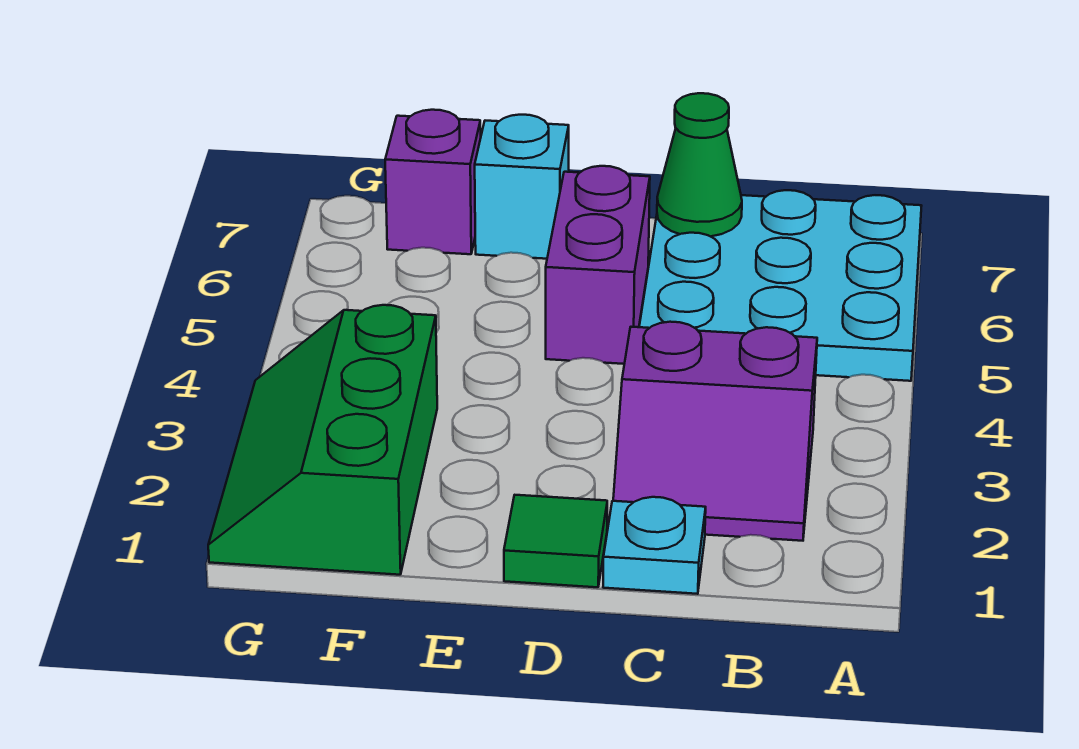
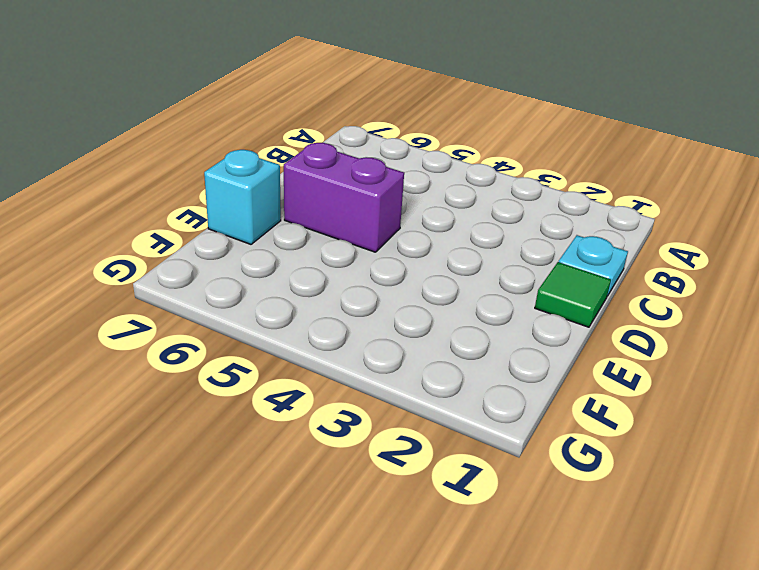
none -> cyan 3x3 plate [639,190,921,381]
none -> purple 2x2 slope [613,322,817,541]

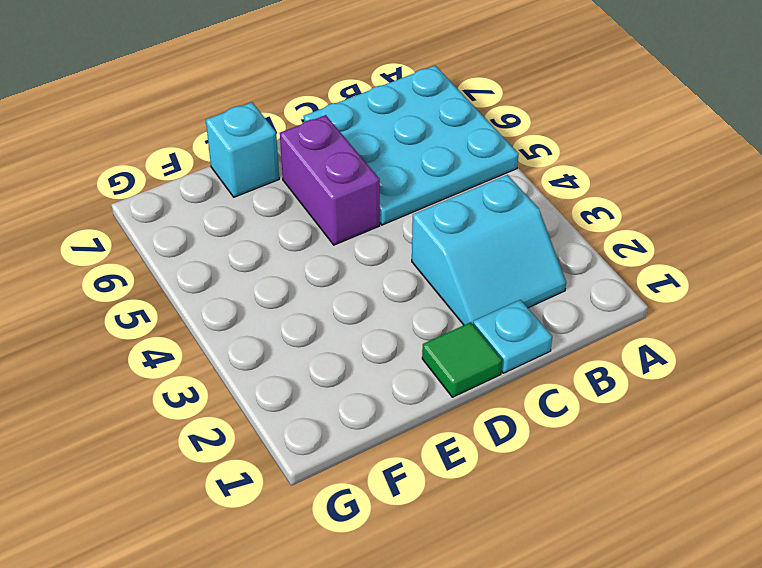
cyan 2x2 slope [412,175,566,325] -> purple 2x2 slope [613,322,817,541]
none -> green 2x3 slope [208,305,437,575]
none -> purple 1x1 brick [385,110,481,254]

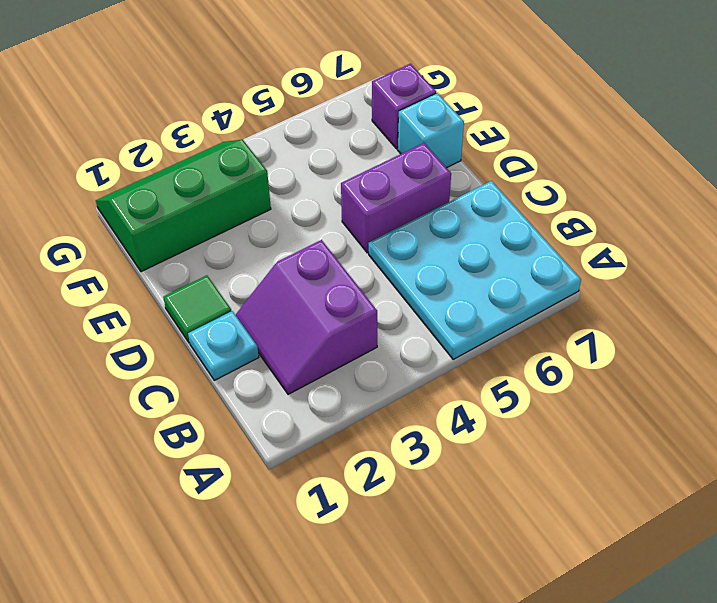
none -> green 1x1 cone [657,93,742,237]

